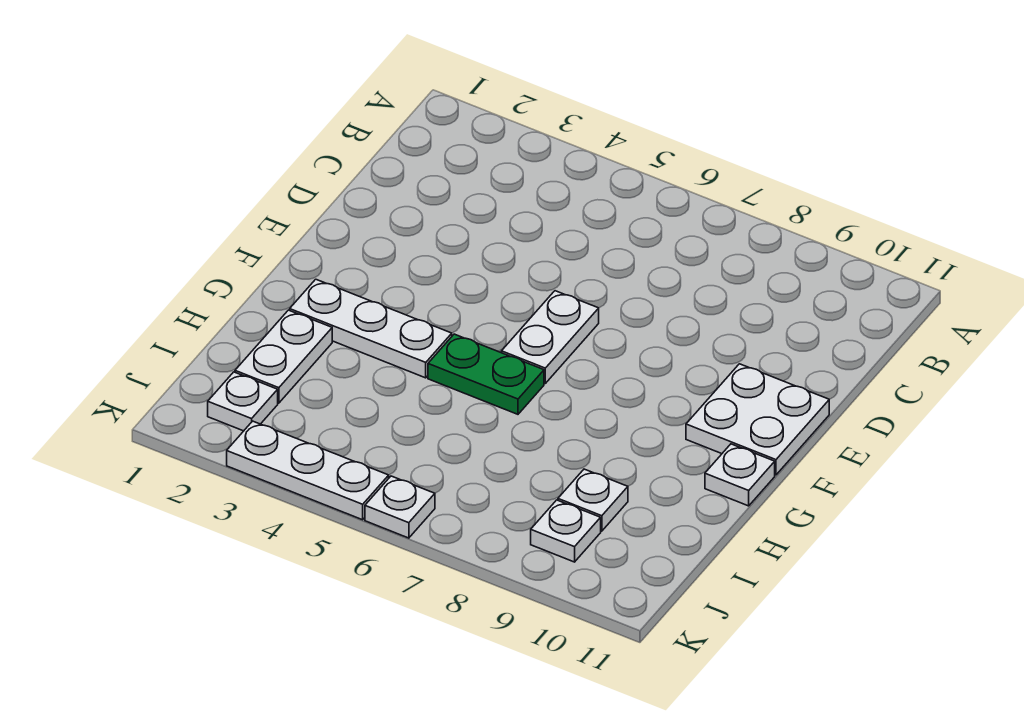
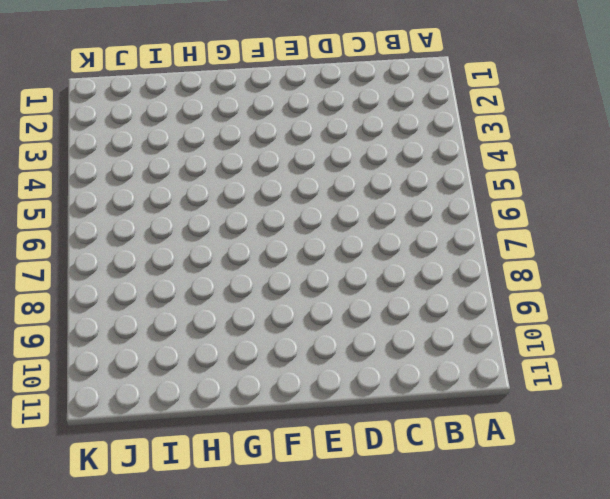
none -> white 1x2 plate [501,291,599,383]
none -> white 2x2 plate [686,364,829,475]

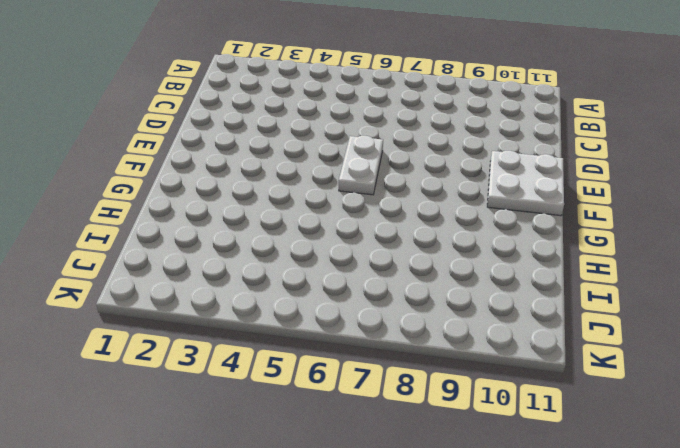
none -> white 1x3 plate [290,279,452,378]
none -> green 1x2 plate [428,334,544,414]

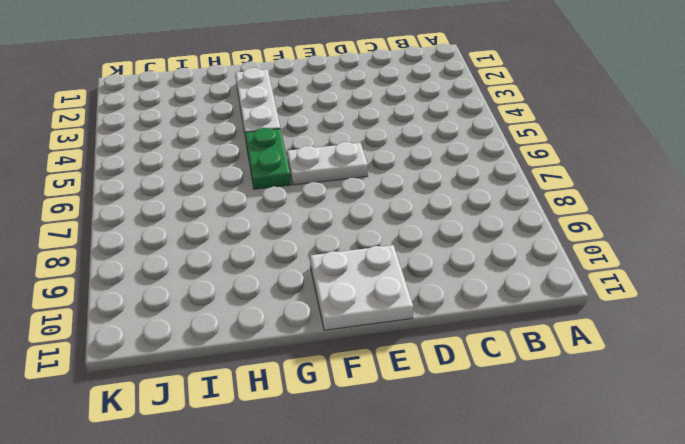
none -> white 1x1 plate [705,444,775,506]
none -> white 1x2 plate [235,310,332,403]

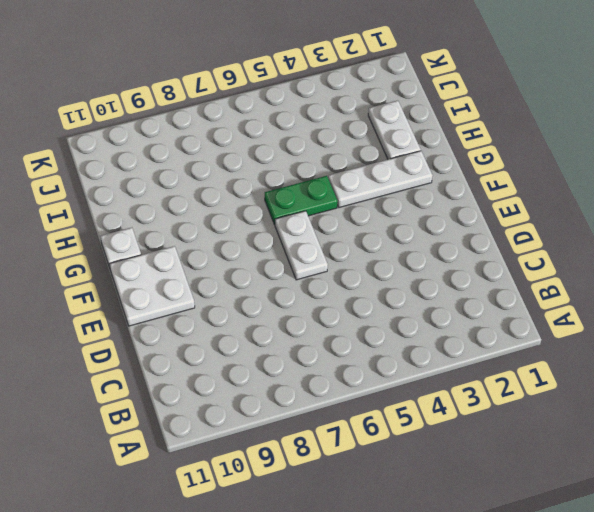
none -> white 1x1 plate [558,469,628,531]
none -> white 1x1 plate [208,372,278,431]

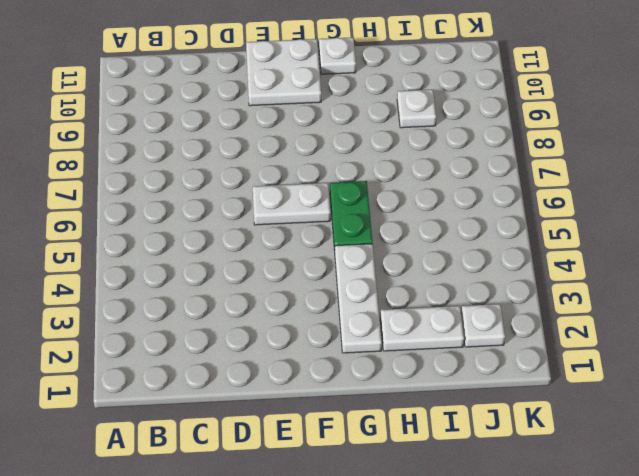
none -> white 1x1 plate [531,500,601,562]
none -> white 1x3 plate [227,421,389,520]

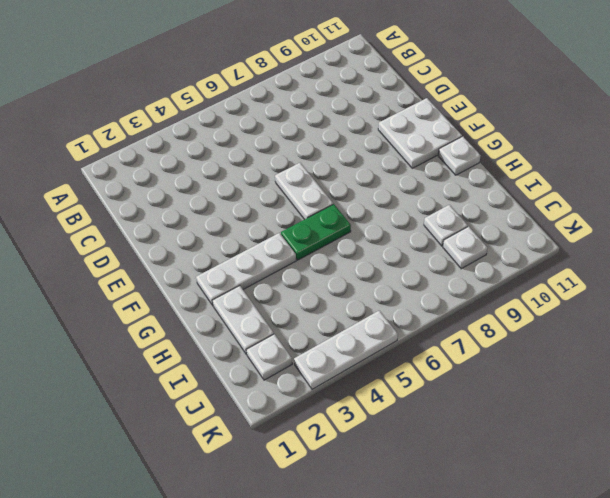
none -> white 1x1 plate [365,476,435,538]

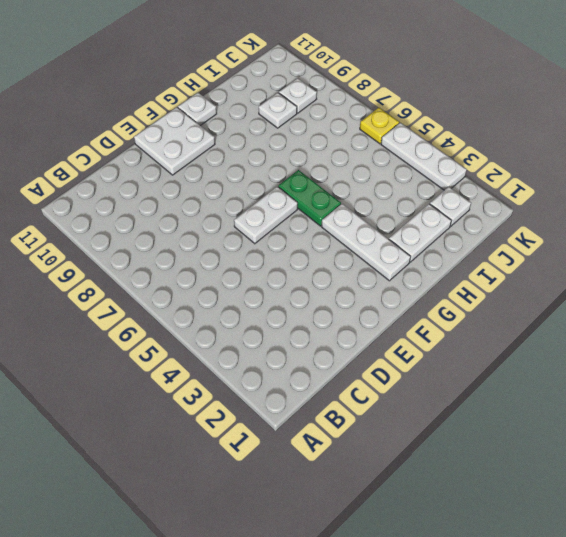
yellow 1x1 plate [360,108,399,144] -> white 1x1 plate [365,476,435,538]

